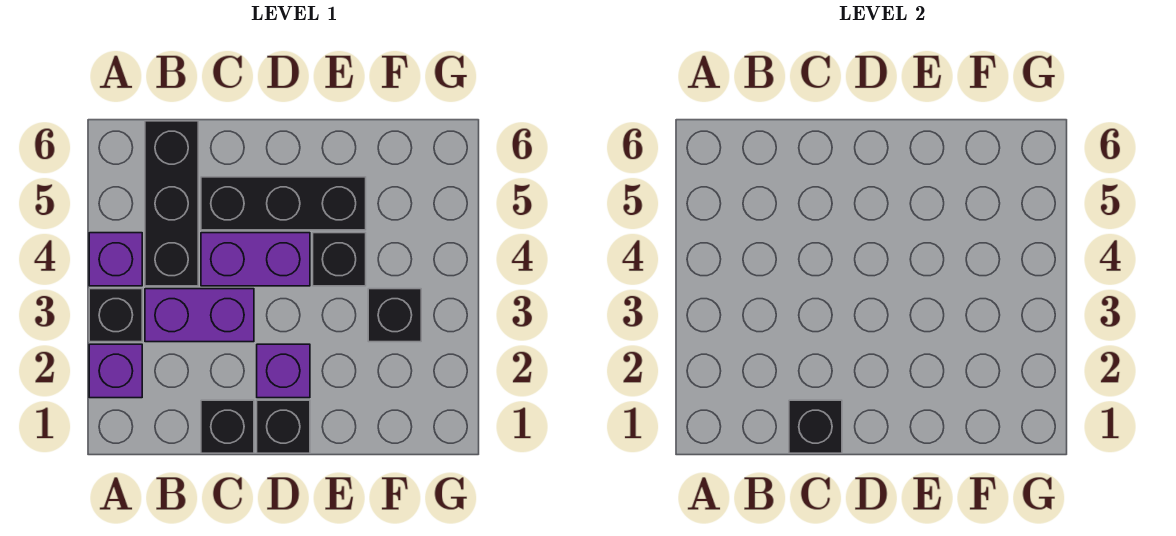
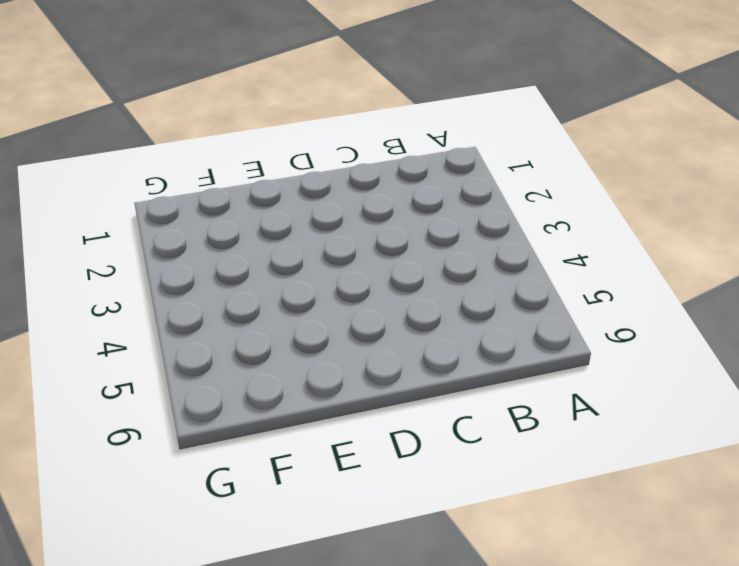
none -> purple 1x1 brick [89,344,142,398]
none -> black 1x1 brick [89,289,142,342]
none -> purple 1x1 brick [89,233,142,286]

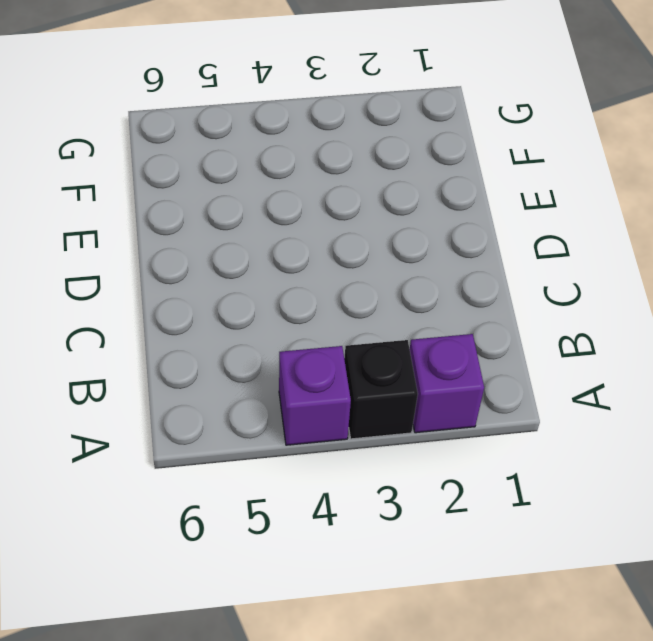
none -> purple 1x2 brick [145,289,254,342]
none -> black 1x3 brick [145,121,198,286]
none -> black 1x1 brick [201,400,254,453]

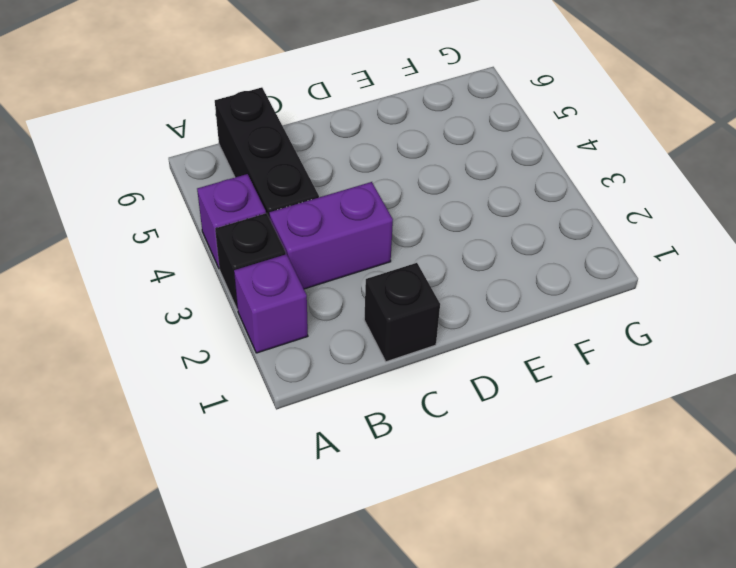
none -> purple 1x2 brick [201,233,310,286]
none -> black 1x3 brick [201,177,366,230]
none -> black 1x1 brick [257,400,310,453]

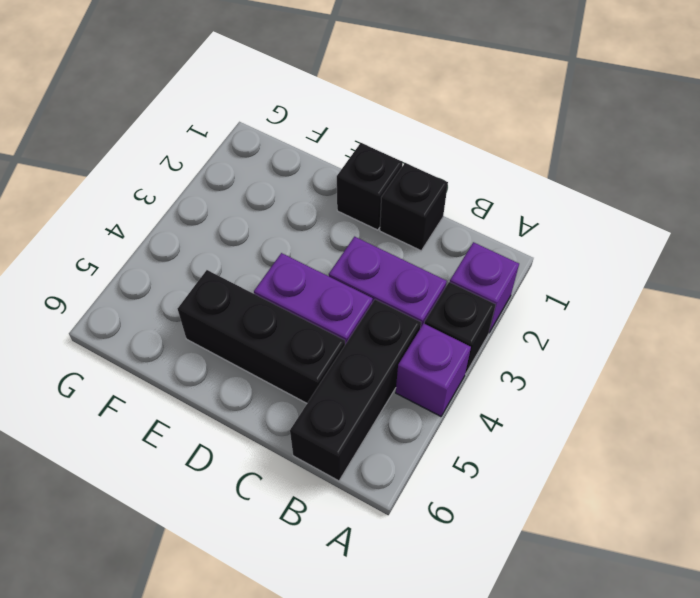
none -> purple 1x1 brick [257,344,310,398]
none -> black 1x1 brick [313,233,366,286]
none -> black 1x1 brick [368,289,421,342]

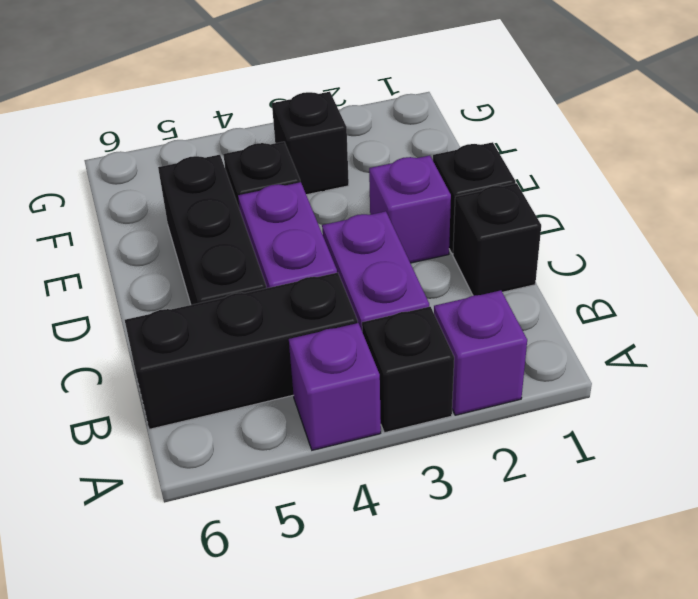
none -> black 1x1 brick [789,400,842,453]

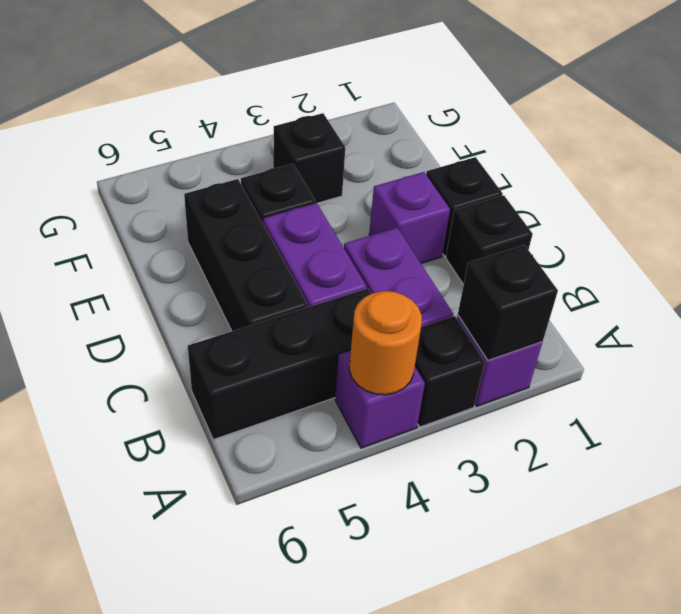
black 1x1 brick [458,245,558,360] -> black 1x1 brick moved to [789,400,842,453]
orange 1x1 round brick [349,291,422,395] -> none

